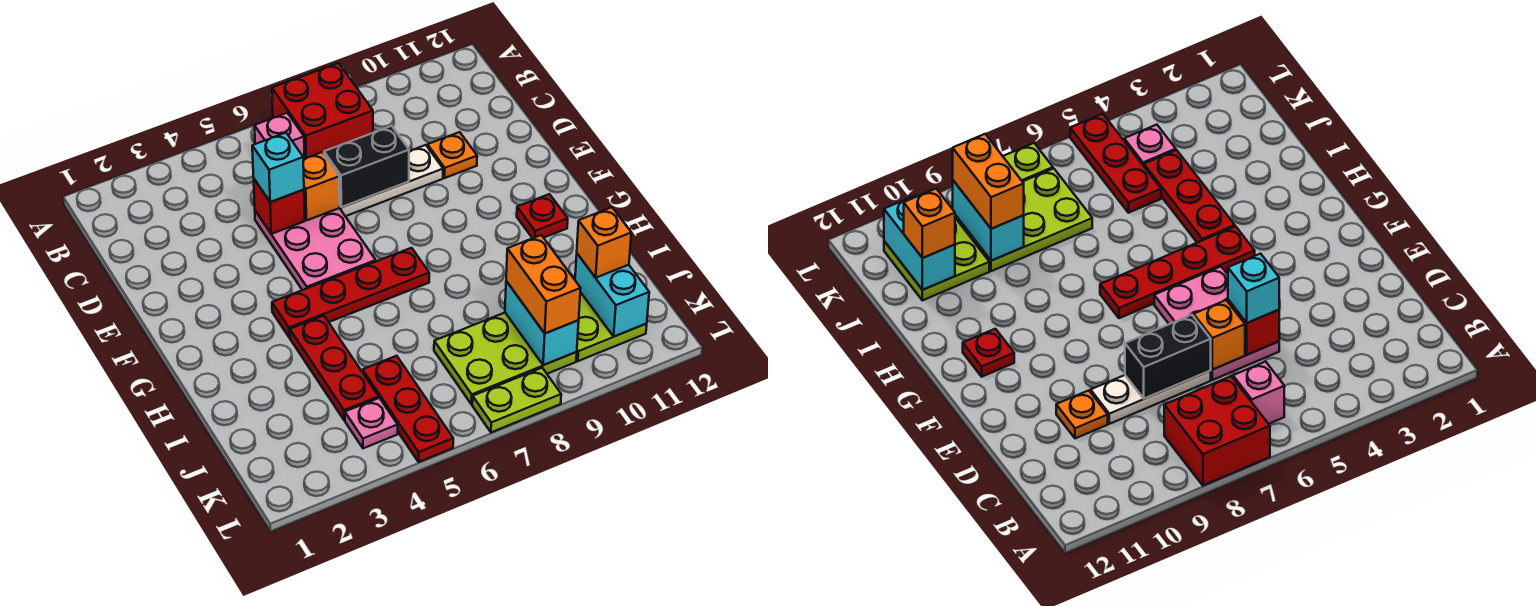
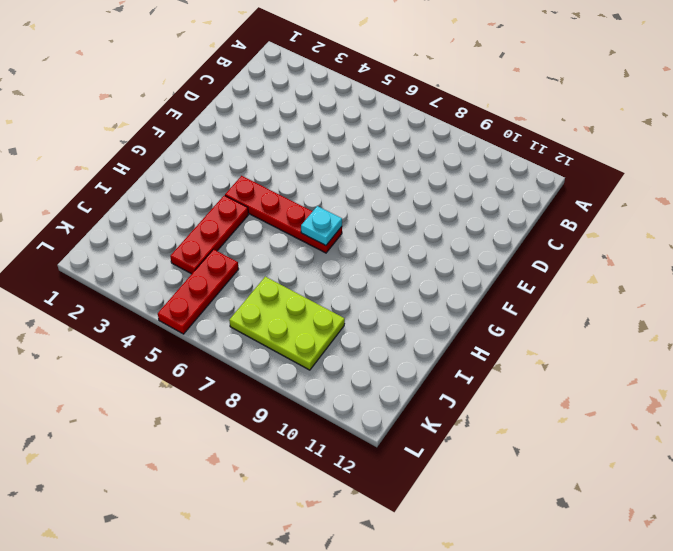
cyan 1x1 plate [301,206,342,246] -> none
none -> red 2x2 brick [272,63,373,158]
none -> pink 1x1 brick [254,113,305,159]
none -> pink 2x3 plate [255,208,376,290]

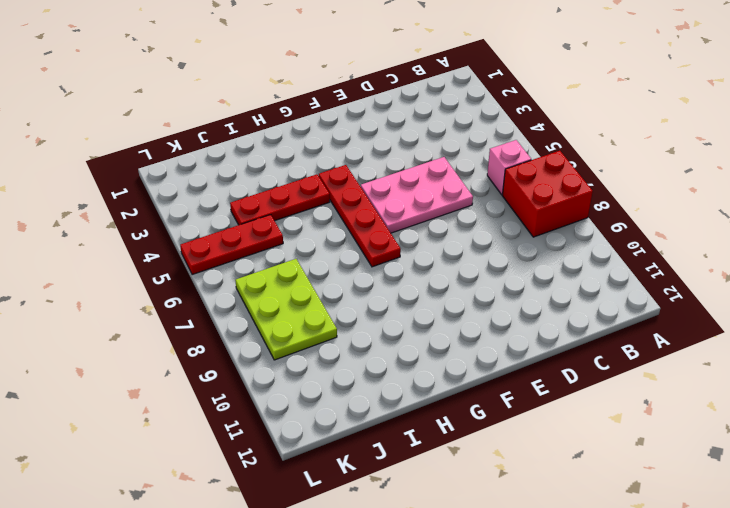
none -> white 1x3 plate [340,145,443,216]
none -> orange 1x1 plate [427,132,477,178]
none -> red 1x1 plate [517,194,568,238]

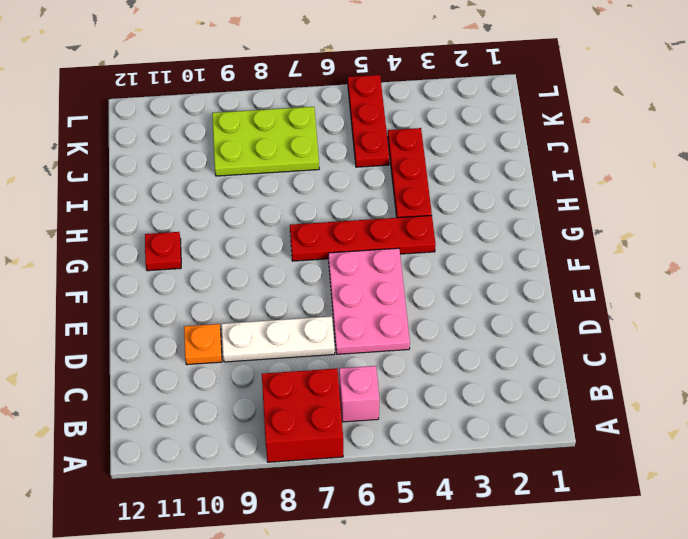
none -> lime 2x2 plate [576,292,647,361]
none -> pink 1x1 plate [345,398,398,448]
none -> lime 1x2 plate [472,368,561,432]

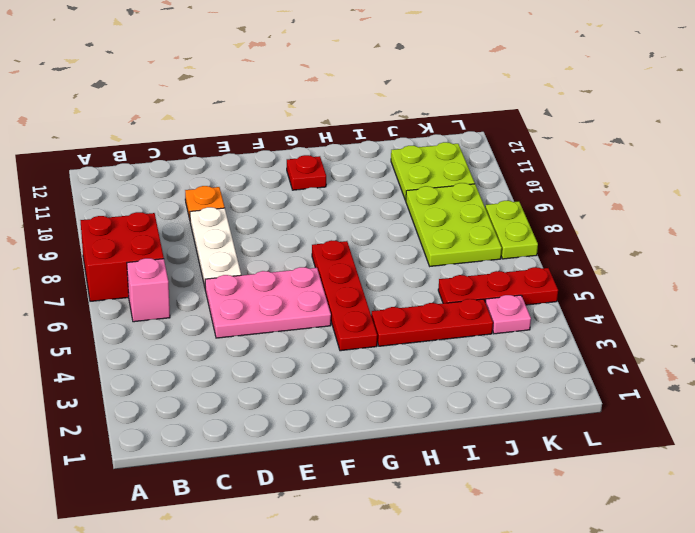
none -> red 1x1 brick [254,179,305,234]
none -> orange 1x1 brick [303,152,340,221]
none -> black 1x2 brick [324,126,409,207]

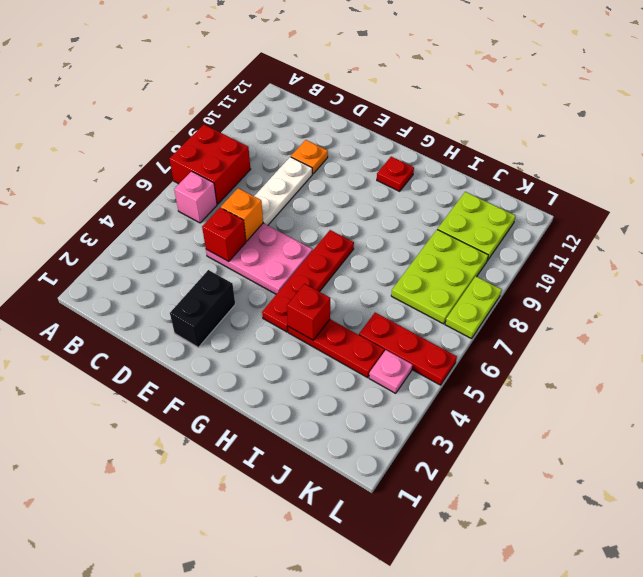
black 1x2 brick [170,270,235,347] -> black 1x2 brick moved to [324,126,409,207]
red 1x1 brick [287,284,330,340] -> none
none -> cyan 1x2 brick [505,281,579,365]
none -> cyan 1x2 brick [575,254,649,337]
none -> cyan 1x1 brick [252,133,304,202]

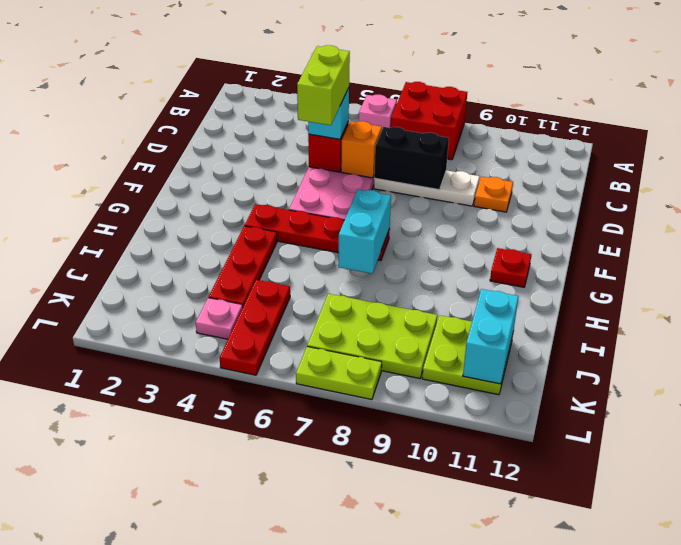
lime 1x2 brick [297,45,350,125] -> none
cyan 1x2 brick [338,189,391,274] -> cyan 1x2 brick moved to [505,281,579,365]
none -> orange 1x2 brick [506,235,581,333]
none -> orange 1x1 brick [577,207,631,278]

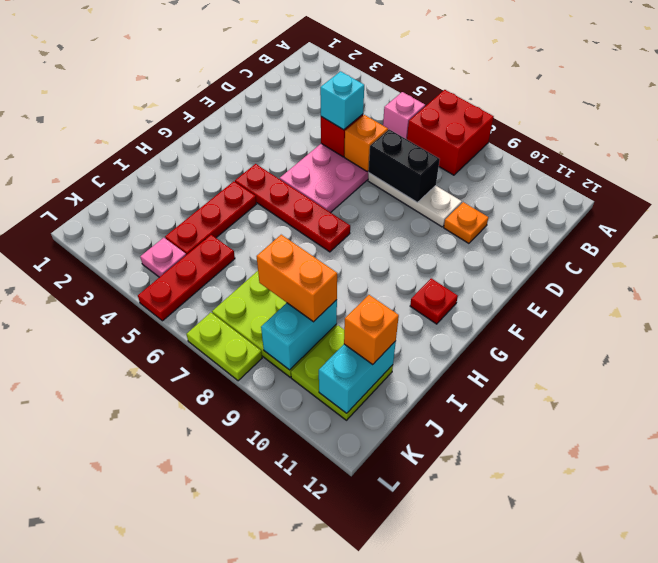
orange 1x2 brick [257,235,337,322] -> orange 1x2 brick turned to [506,235,581,333]

